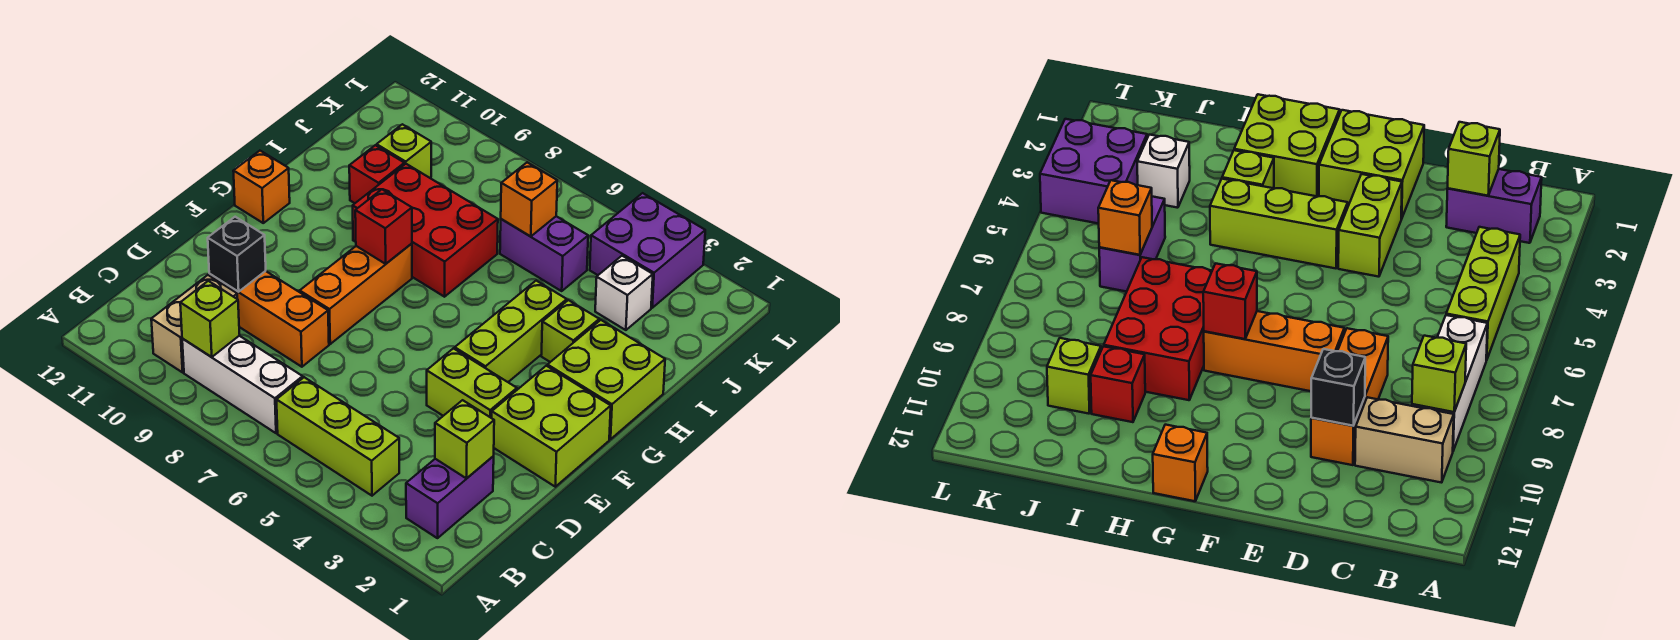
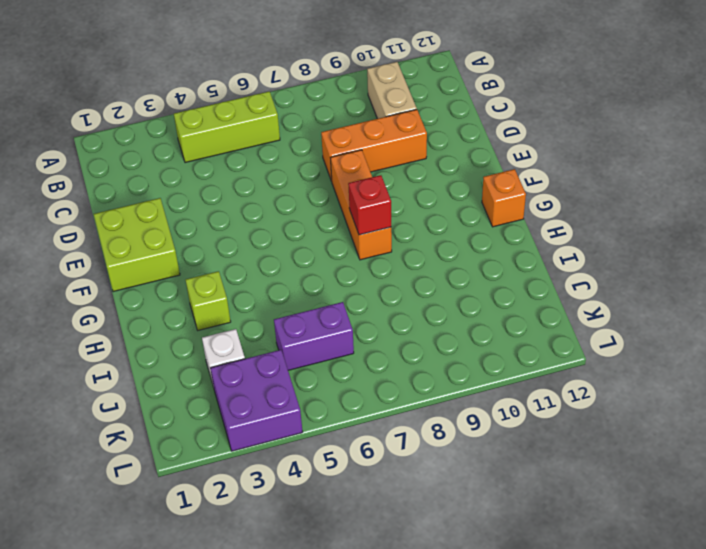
none -> purple 1x2 brick [406,456,494,538]
none -> white 1x3 brick [182,336,303,433]
none -> lime 1x2 brick [427,348,517,418]

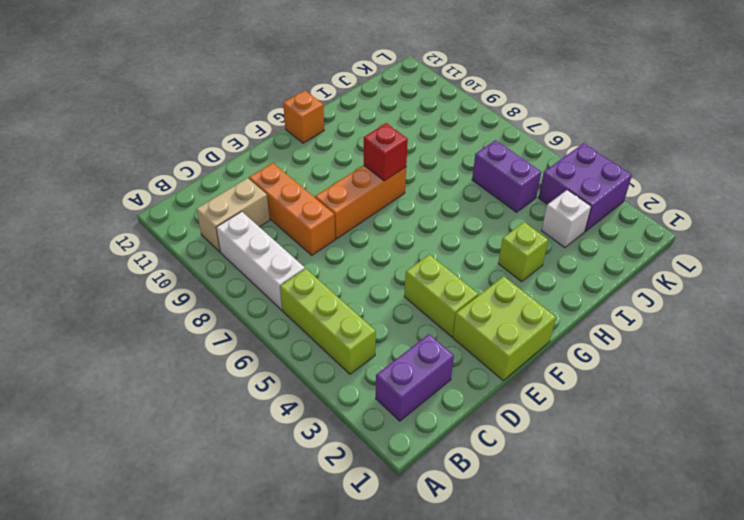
none -> lime 1x3 brick [455,281,567,382]
none -> lime 2x2 brick [548,320,665,439]
none -> red 2x3 brick [353,164,498,297]

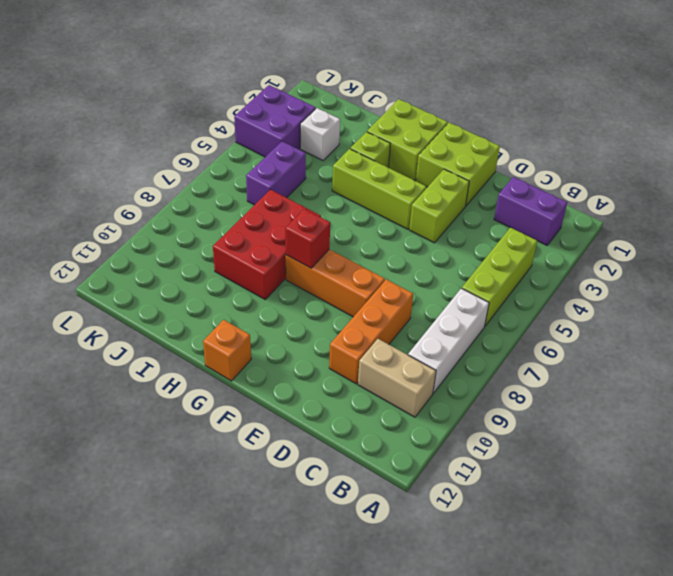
none -> red 1x1 brick [349,145,404,203]
none -> lime 1x1 brick [377,124,431,178]
none -> lime 1x1 brick [180,281,240,357]

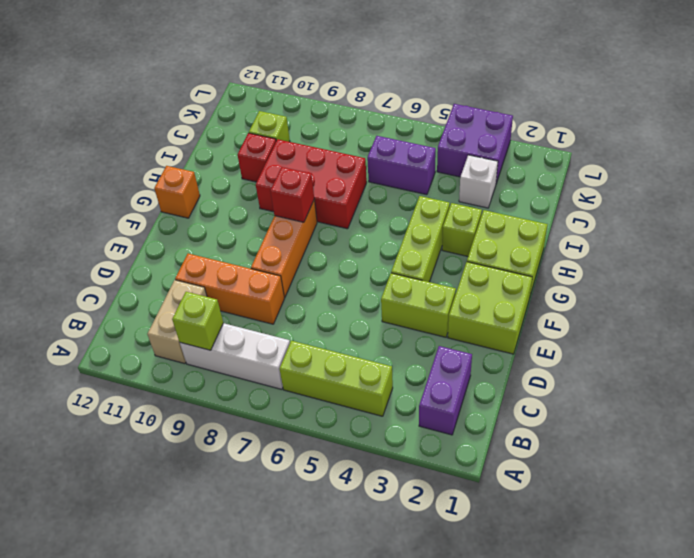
none -> lime 1x1 brick [435,400,494,478]
none -> black 1x1 brick [208,217,266,292]
none -> orange 1x1 brick [501,162,557,237]

